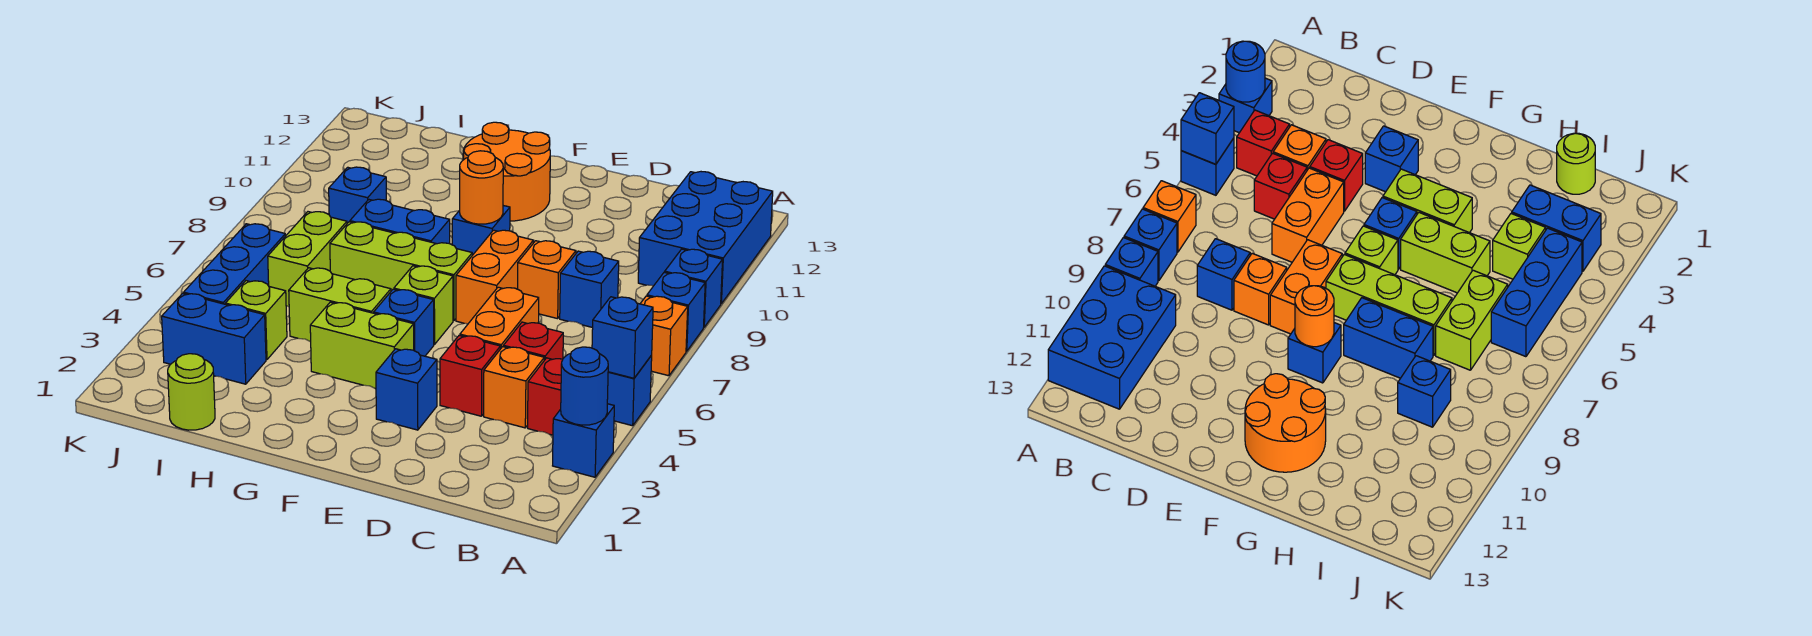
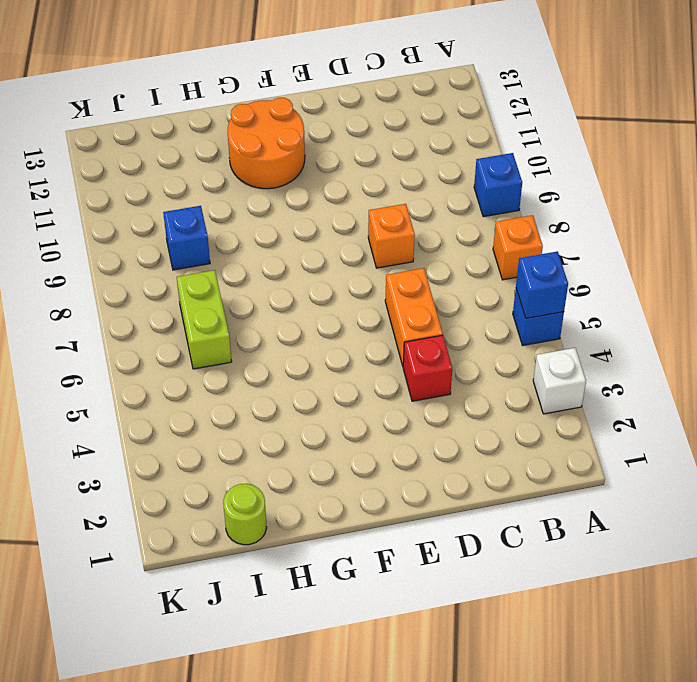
white 1x1 brick [533,348,586,414] -> blue 1x1 brick [553,404,614,477]
none -> blue 1x1 brick [647,272,705,351]
none -> blue 2x3 brick [638,172,773,303]
none -> red 1x1 brick [528,358,563,435]
none -> orange 1x1 brick [484,347,544,428]

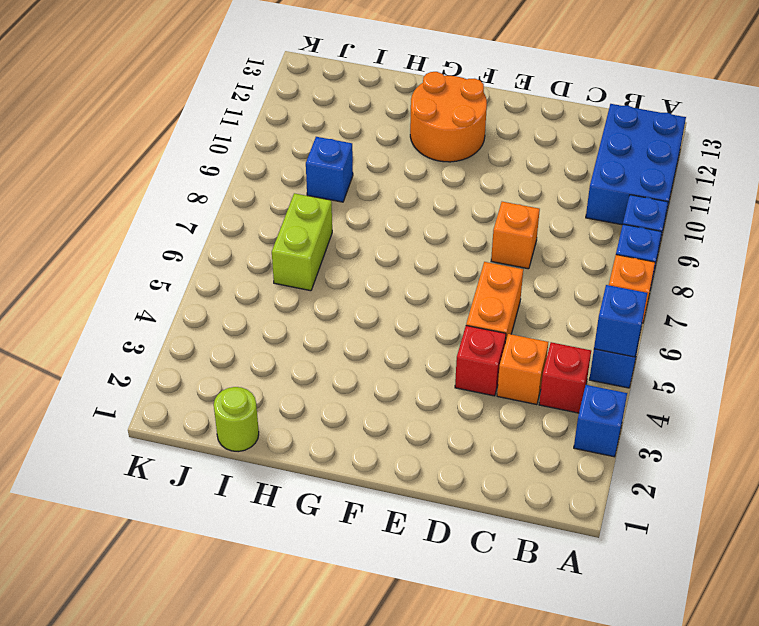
none -> red 1x1 brick [503,322,563,360]
none -> blue 1x1 brick [560,251,619,328]
none -> blue 1x1 brick [376,349,437,430]
none -> orange 1x2 brick [456,230,533,324]

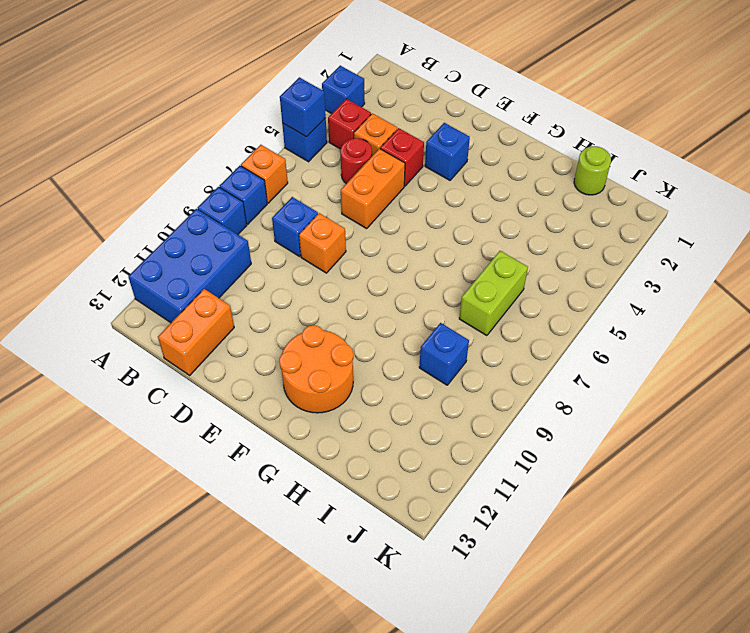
red 1x1 round brick [340,138,372,184] -> red 1x1 brick [503,322,563,360]
orange 1x2 brick [158,289,234,375] -> orange 1x2 brick moved to [456,230,533,324]
none -> lime 1x2 brick [310,302,414,388]
none -> blue 1x1 brick [374,289,434,356]
none -> lime 1x1 brick [394,266,453,345]
none -> lime 1x3 brick [330,222,472,321]

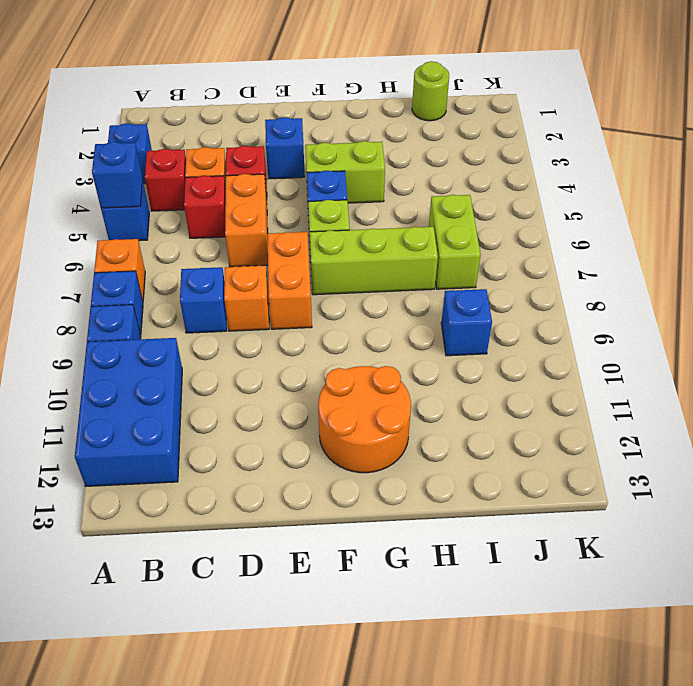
none -> blue 1x1 brick [452,206,510,255]
none -> lime 1x2 brick [289,268,391,342]
none -> blue 1x2 brick [350,199,450,244]
none -> blue 1x2 brick [162,293,266,384]

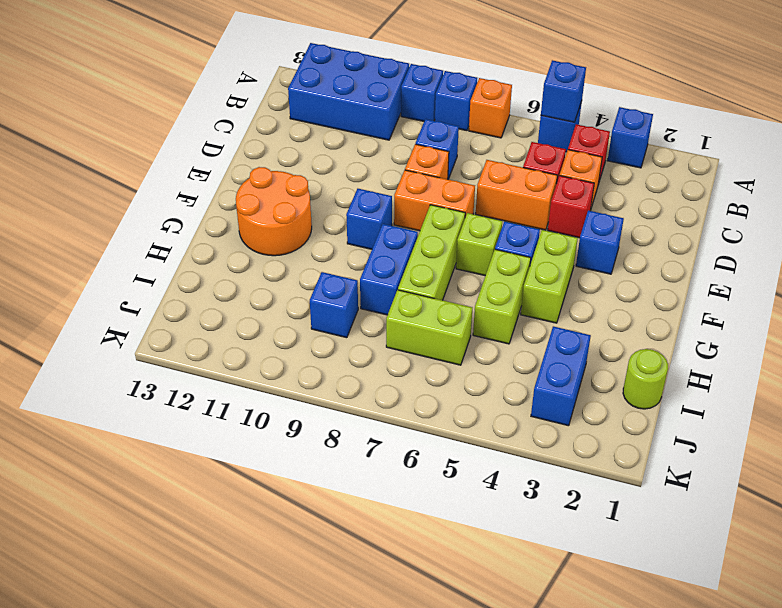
none -> lime 1x1 brick [226,281,287,360]
none -> blue 1x3 brick [184,224,285,304]
none -> blue 1x1 round brick [561,347,608,425]
none -> orange 1x1 round brick [460,151,503,224]

